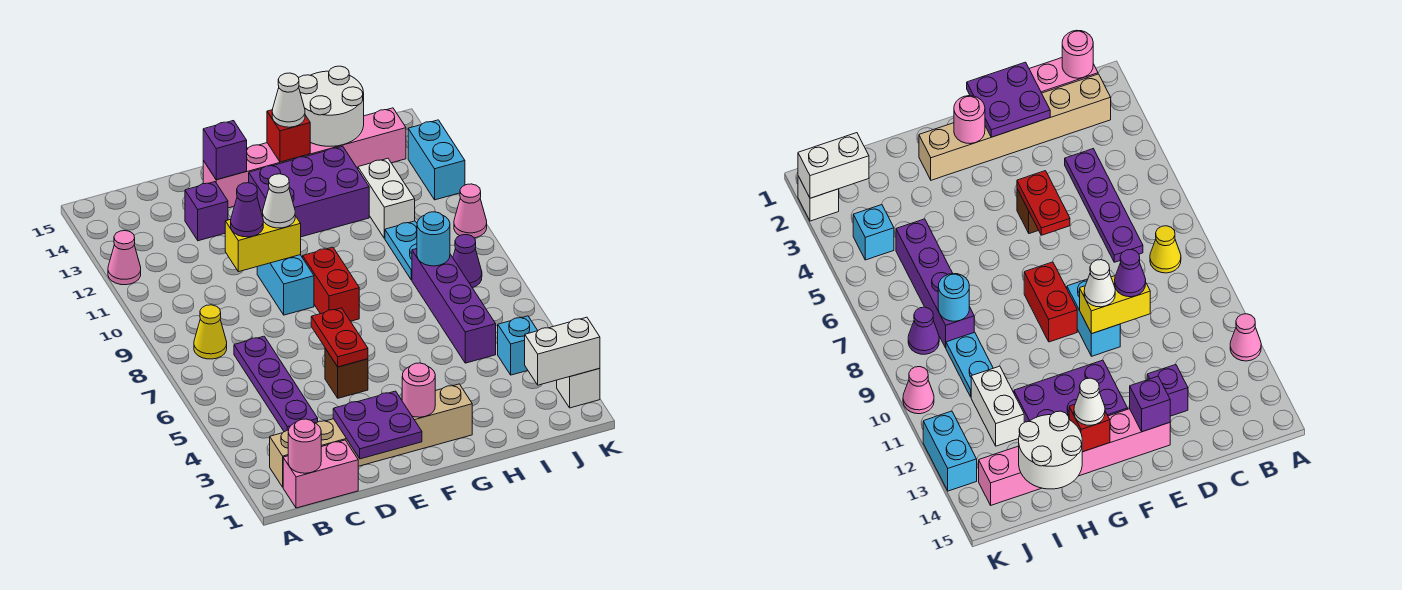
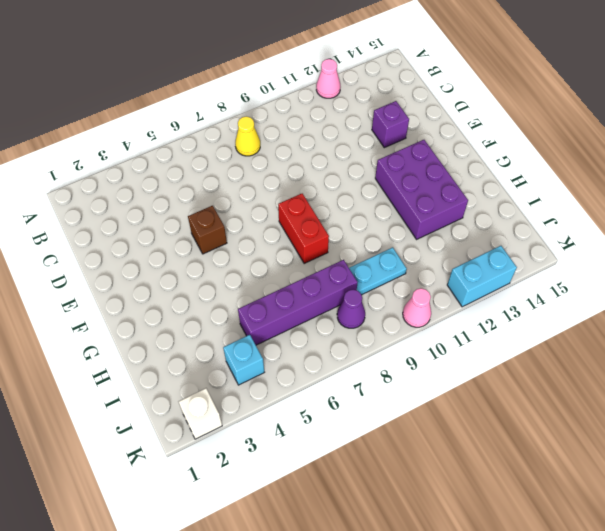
red 1x2 brick [278,194,329,264] -> red 1x2 brick turned to [303,247,359,321]
none -> pink 1x2 brick [283,440,358,508]
none -> tan 1x6 brick [270,384,472,487]
none -> purple 1x4 plate [234,336,318,432]
none -> cyan 1x2 brick [257,255,314,315]

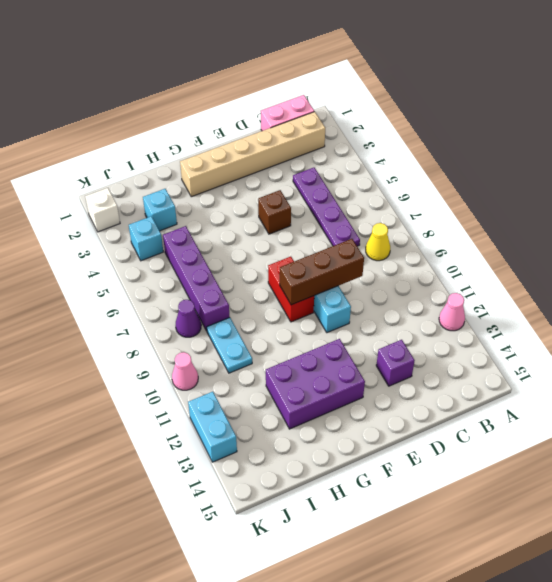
brown 1x3 brick [280,239,364,305] -> none
cyan 1x1 brick [143,189,177,231] -> none
none -> pink 1x6 brick [203,108,406,208]
none -> white 1x2 brick [358,158,415,238]
none -> pink 1x1 round brick [288,419,321,473]
none -> purple 2x2 plate [333,391,422,459]

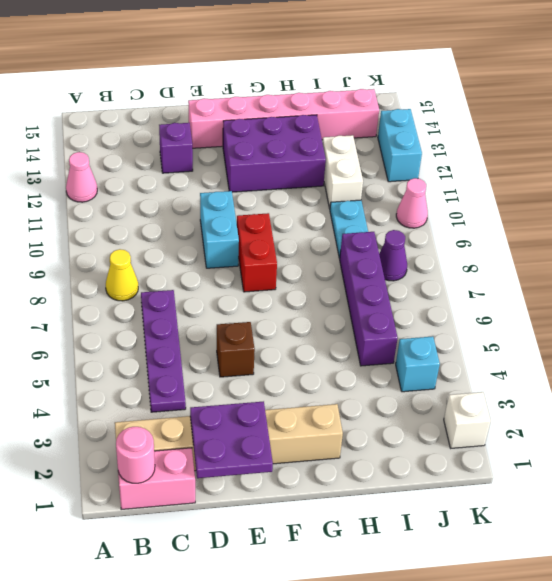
none -> yellow 1x2 brick [225,211,301,272]
none -> red 1x2 plate [311,308,368,367]
none -> purple 1x1 brick [203,121,247,180]
none -> pink 1x1 round brick [402,363,435,417]

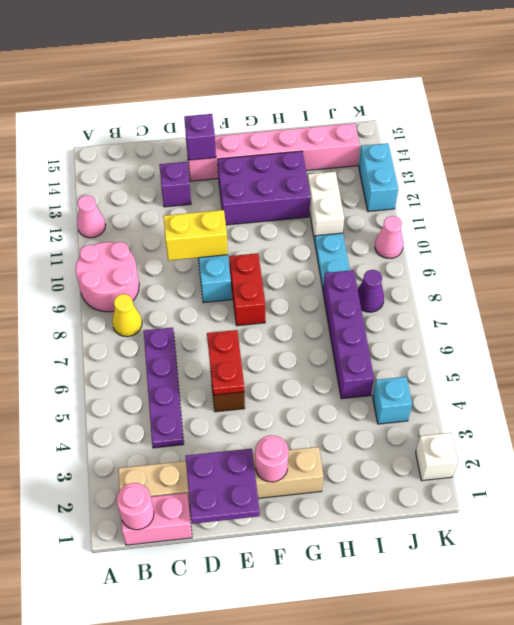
pink 2x2 round brick [76,242,139,312] -> none
none -> red 1x1 brick [267,110,310,162]
none -> white 2x2 round brick [299,66,364,146]
none -> cyan 1x1 round brick [417,212,450,266]
none -> white 1x2 brick [525,317,600,385]

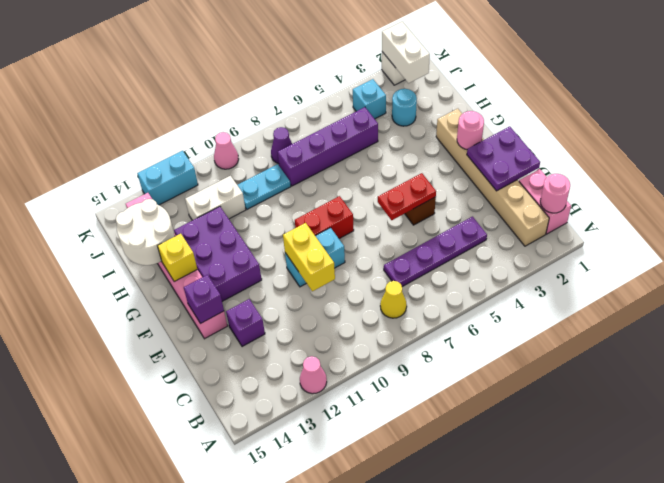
yellow 1x1 brick [158,234,197,282] -> red 1x1 brick [267,110,310,162]
cyan 1x1 round brick [392,89,417,126] -> cyan 1x1 round brick moved to [417,212,450,266]
none -> purple 1x1 cone [231,183,263,237]
none -> white 1x1 cone [263,174,295,228]
none -> white 1x1 cone [272,73,305,127]

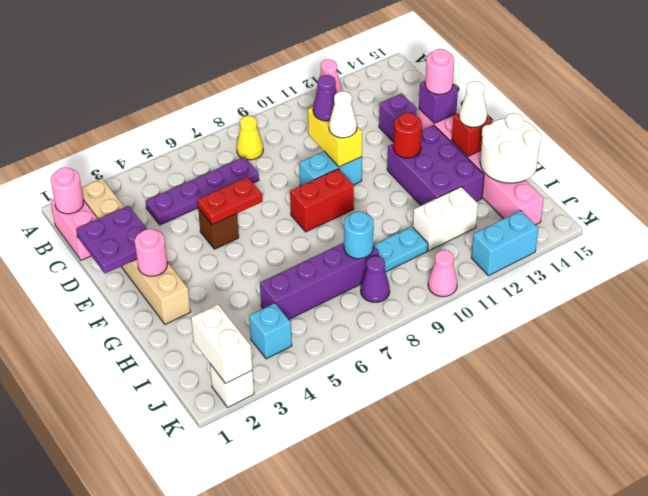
pink 1x1 round brick [425,49,454,94] -> none
red 1x1 round brick [393,113,422,158] -> none

